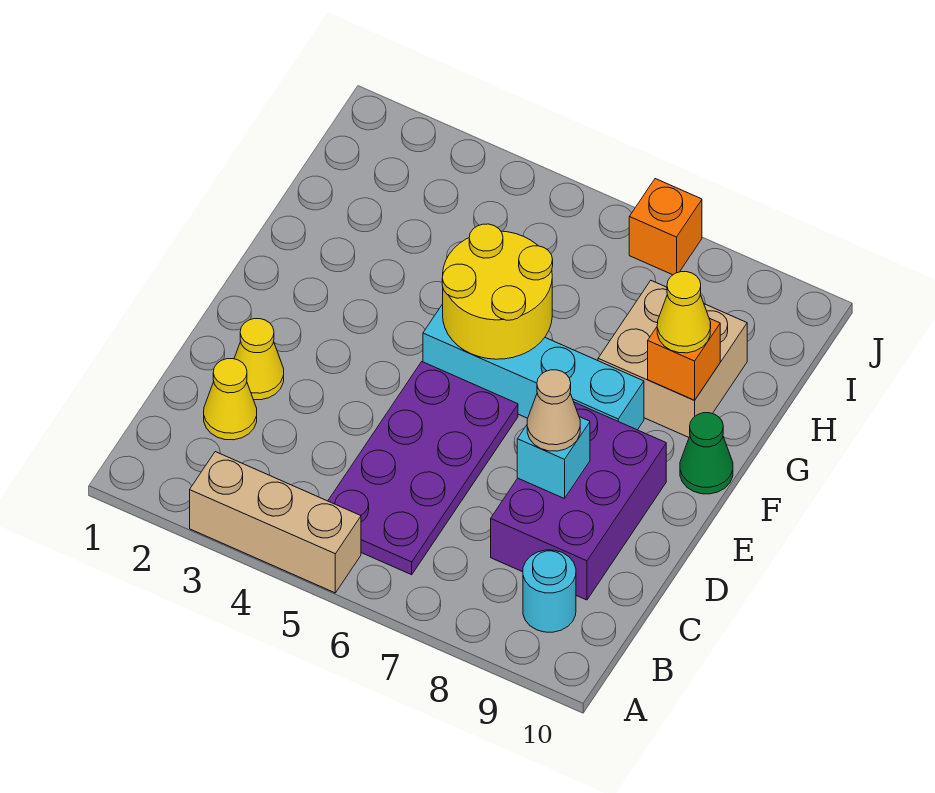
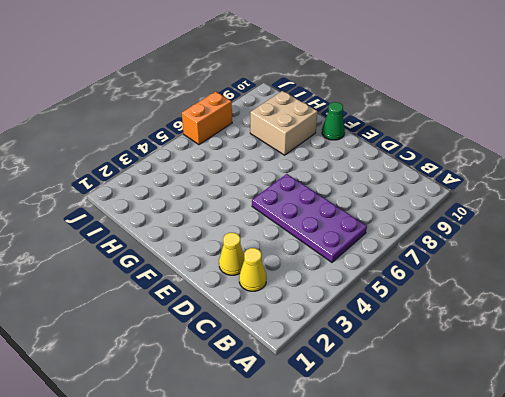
orange 1x2 brick [182,92,232,145] -> orange 1x1 brick [629,179,702,275]
none -> tan 1x3 brick [190,452,361,593]
none -> cyan 1x1 round brick [523,550,576,632]
none -> purple 2x3 brick [491,402,666,600]

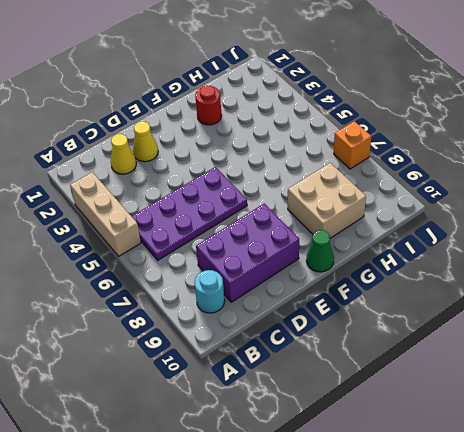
red 1x1 round brick [195,85,222,125] -> none
none -> cyan 1x4 brick [423,304,644,430]
none -> cyan 1x1 brick [517,417,590,499]
none -> yellow 2x2 round brick [442,224,553,359]

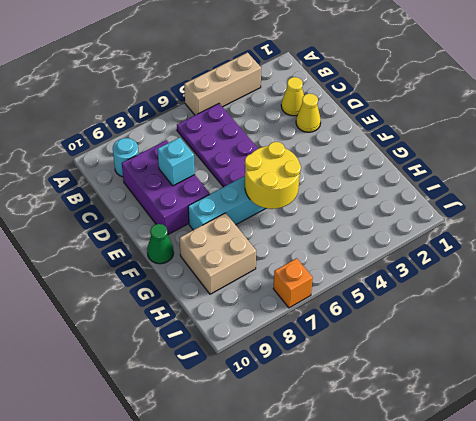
none -> orange 1x1 brick [648,318,720,400]
none -> tan 1x1 cone [527,370,580,451]
none -> yellow 1x1 cone [657,272,711,353]

